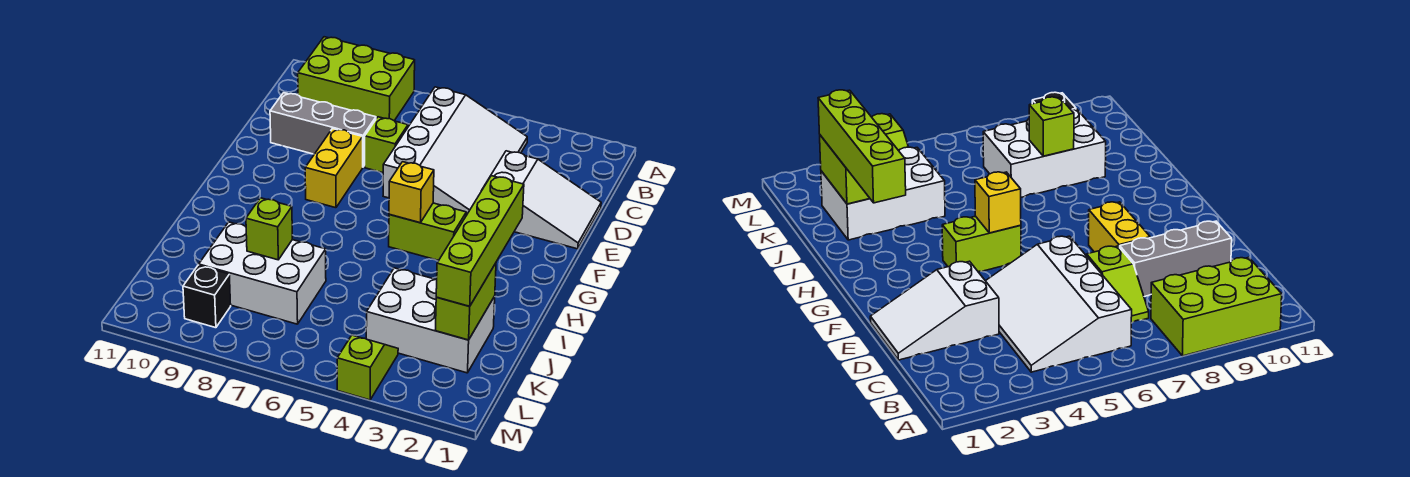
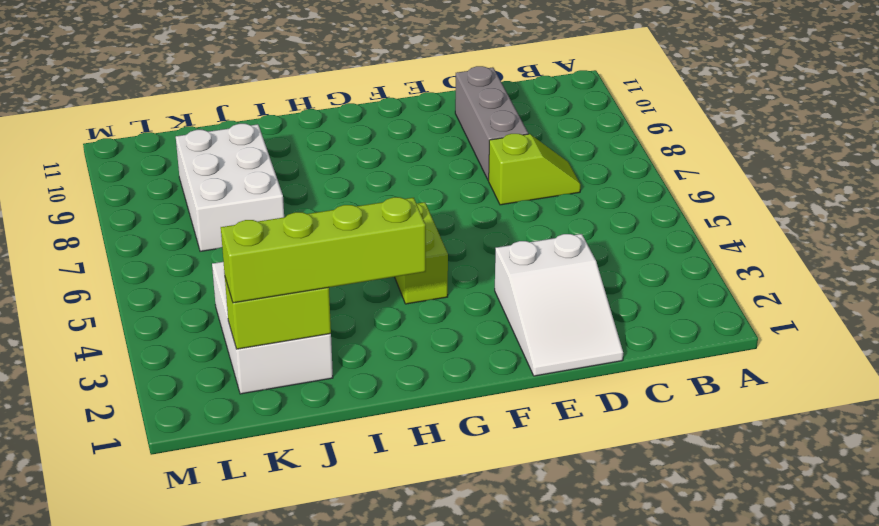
none -> lime 2x3 brick [298,37,415,121]
none -> white 3x4 slope [383,87,527,215]
none -> yellow 1x2 brick [305,129,363,208]

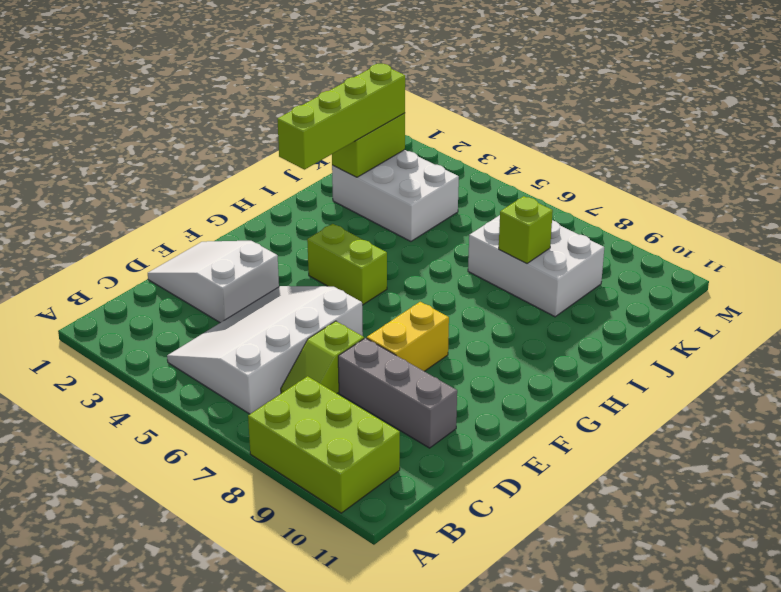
none -> lime 1x2 slope [337,335,398,400]
none -> black 1x1 brick [183,265,231,328]
none -> yellow 1x1 brick [389,162,434,223]

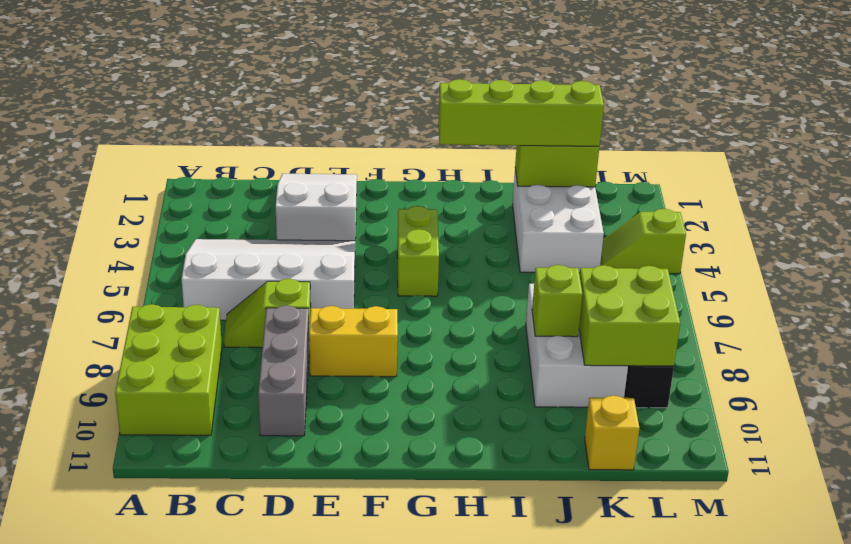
lime 2x2 brick [579,265,680,366] -> none
yellow 1x1 brick [585,396,639,470] -> yellow 1x1 brick moved to [389,162,434,223]

